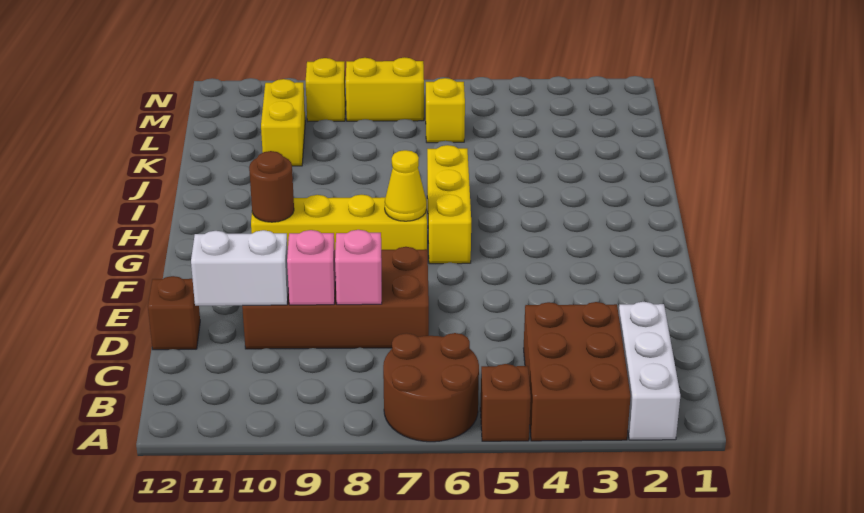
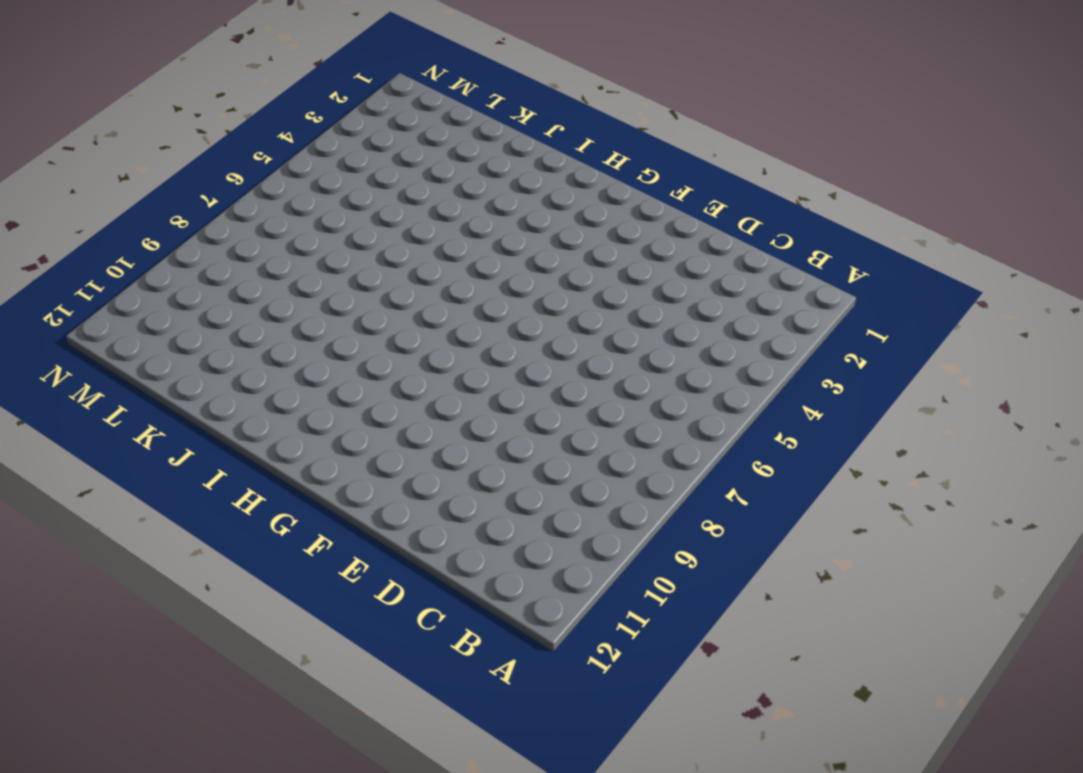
none -> white 1x3 brick [619,302,680,440]
none -> brown 2x3 brick [524,302,631,441]
none -> brown 1x1 brick [480,364,531,441]

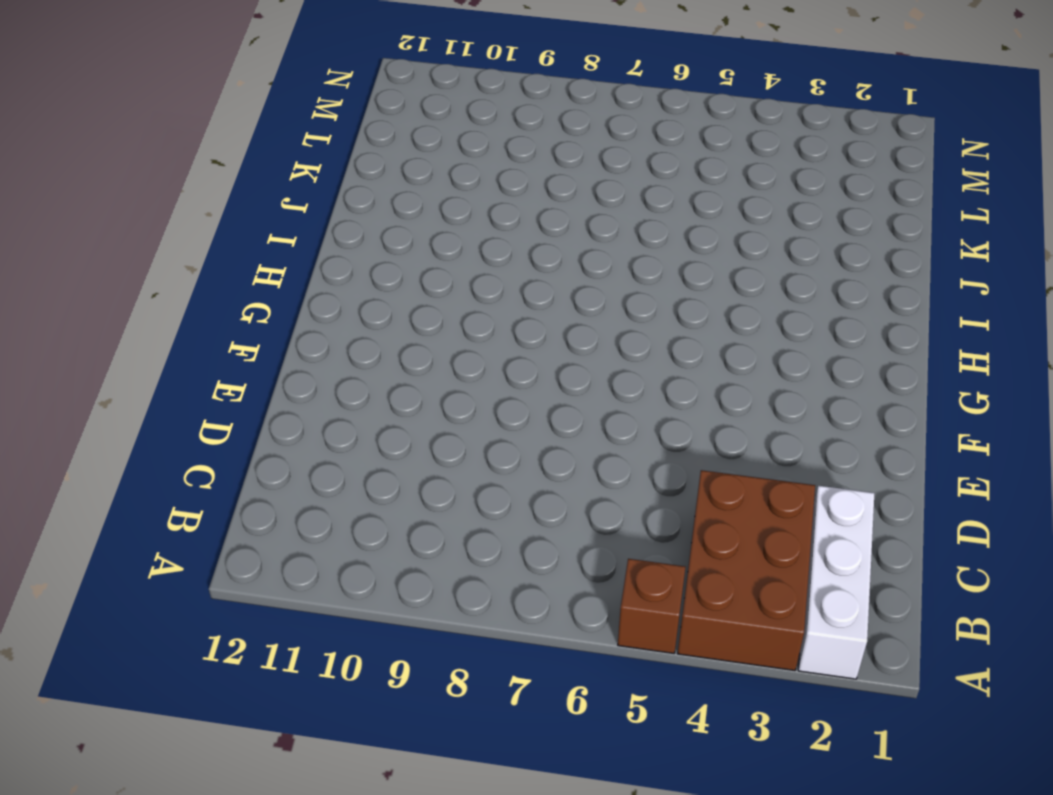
none -> brown 2x2 round brick [383,333,479,442]
none -> brown 2x4 brick [242,247,429,349]
none -> brown 1x1 brick [148,276,200,350]

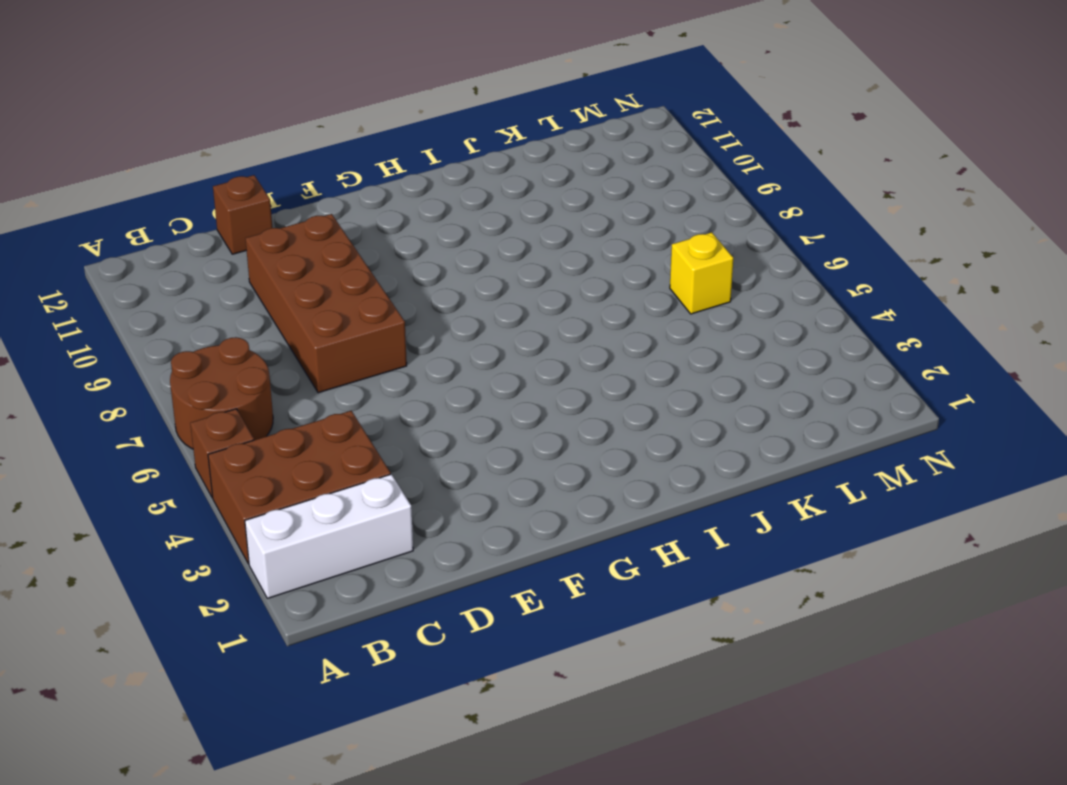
none -> yellow 1x3 brick [427,145,471,264]
none -> yellow 1x4 brick [251,195,427,250]
none -> yellow 1x2 brick [261,79,305,166]

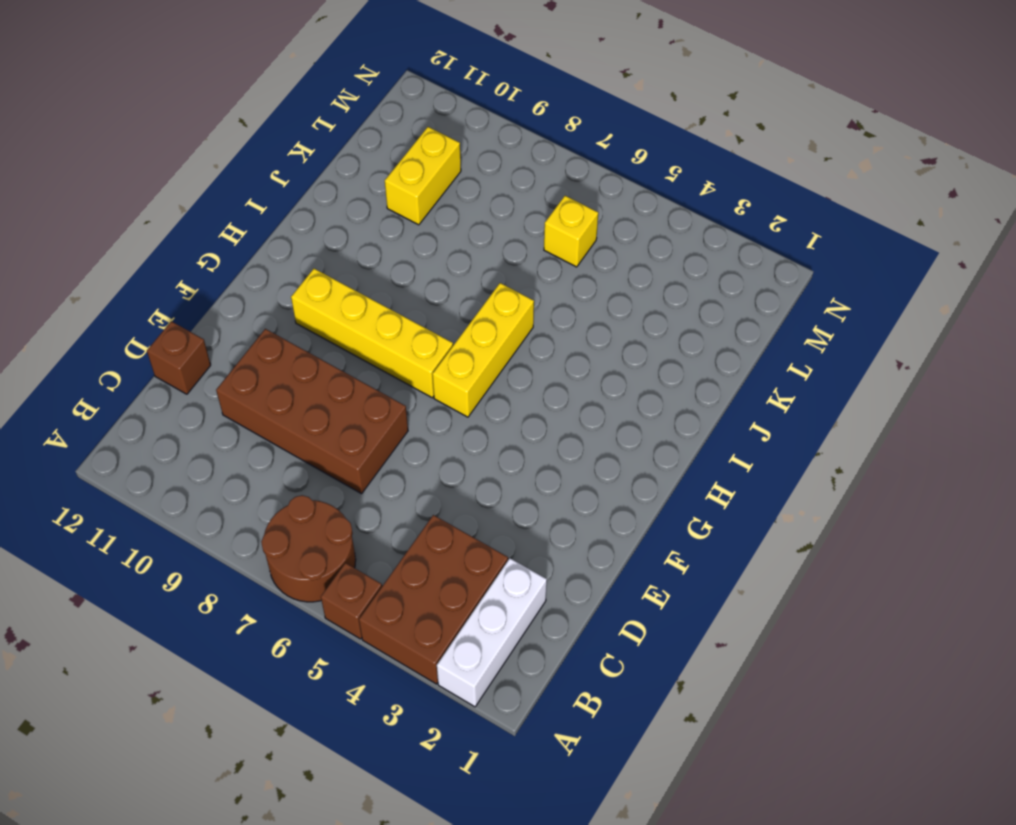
none -> yellow 1x2 brick [346,57,424,121]
none -> yellow 1x1 brick [306,58,346,121]
none -> pink 1x1 brick [335,230,382,305]

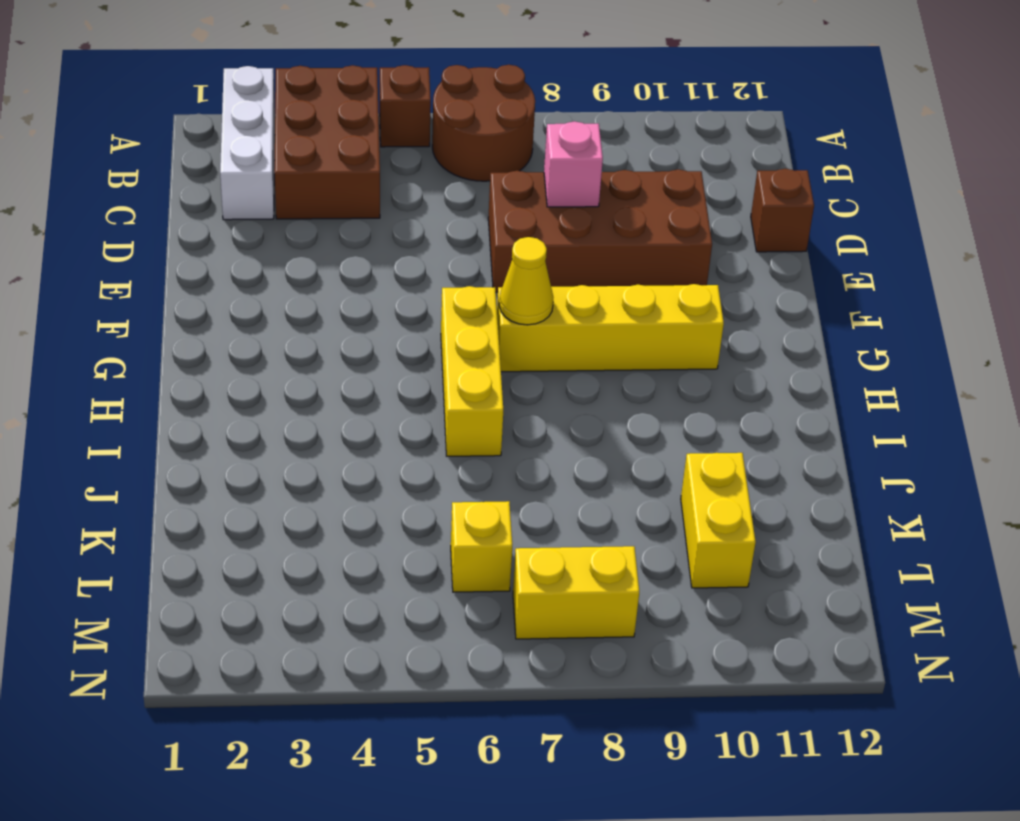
none -> yellow 1x1 brick [306,58,346,121]
none -> pink 1x1 brick [287,230,336,305]
none -> white 1x2 brick [191,230,288,306]

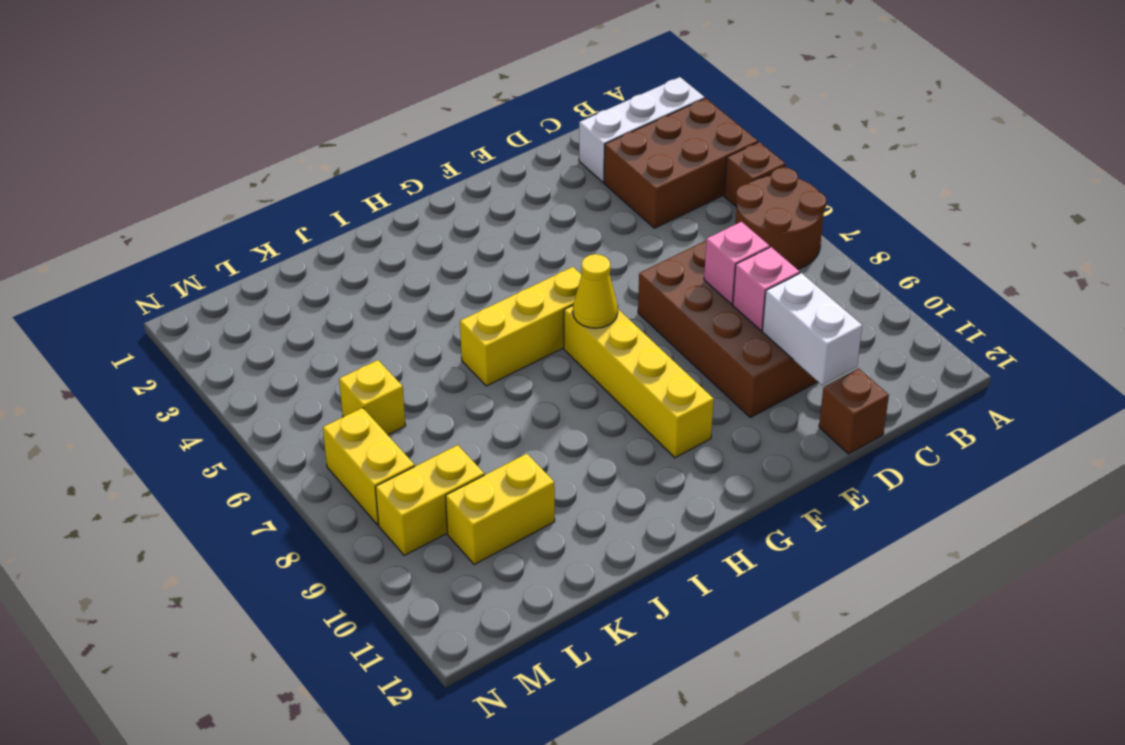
yellow 1x2 brick [375,445,484,555] -> yellow 1x1 brick [306,58,346,121]
none -> brown 1x1 round brick [249,151,294,222]

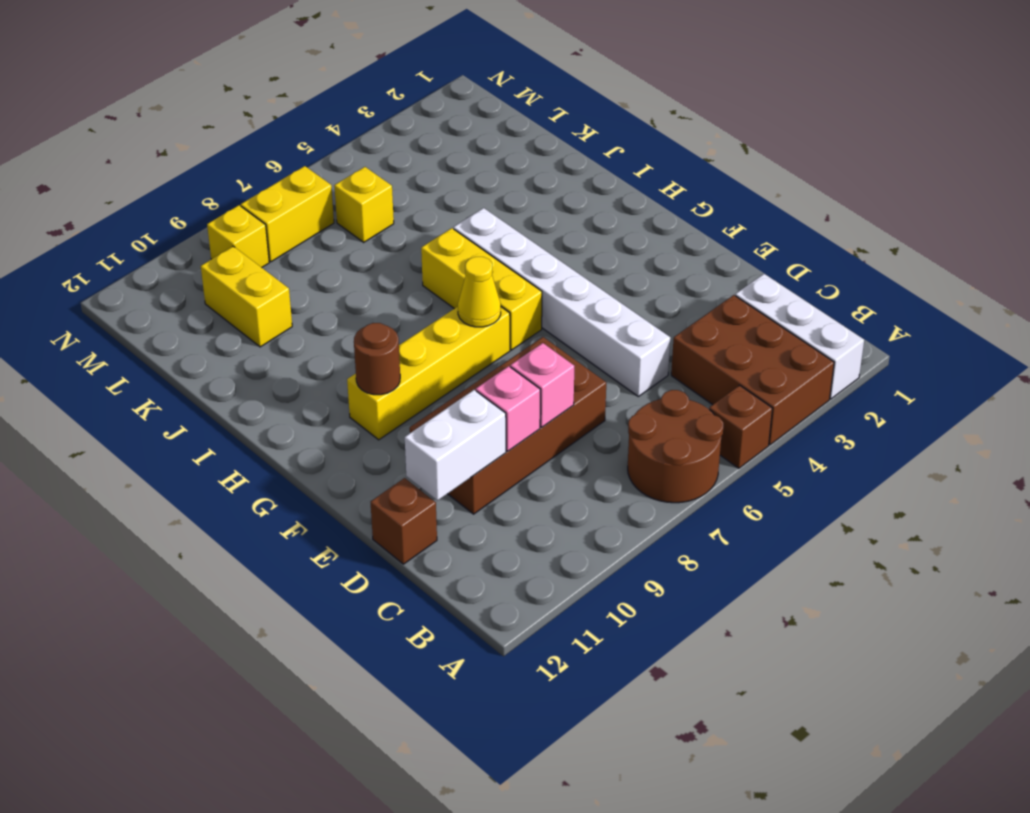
white 1x6 brick [453,208,670,396] -> none

